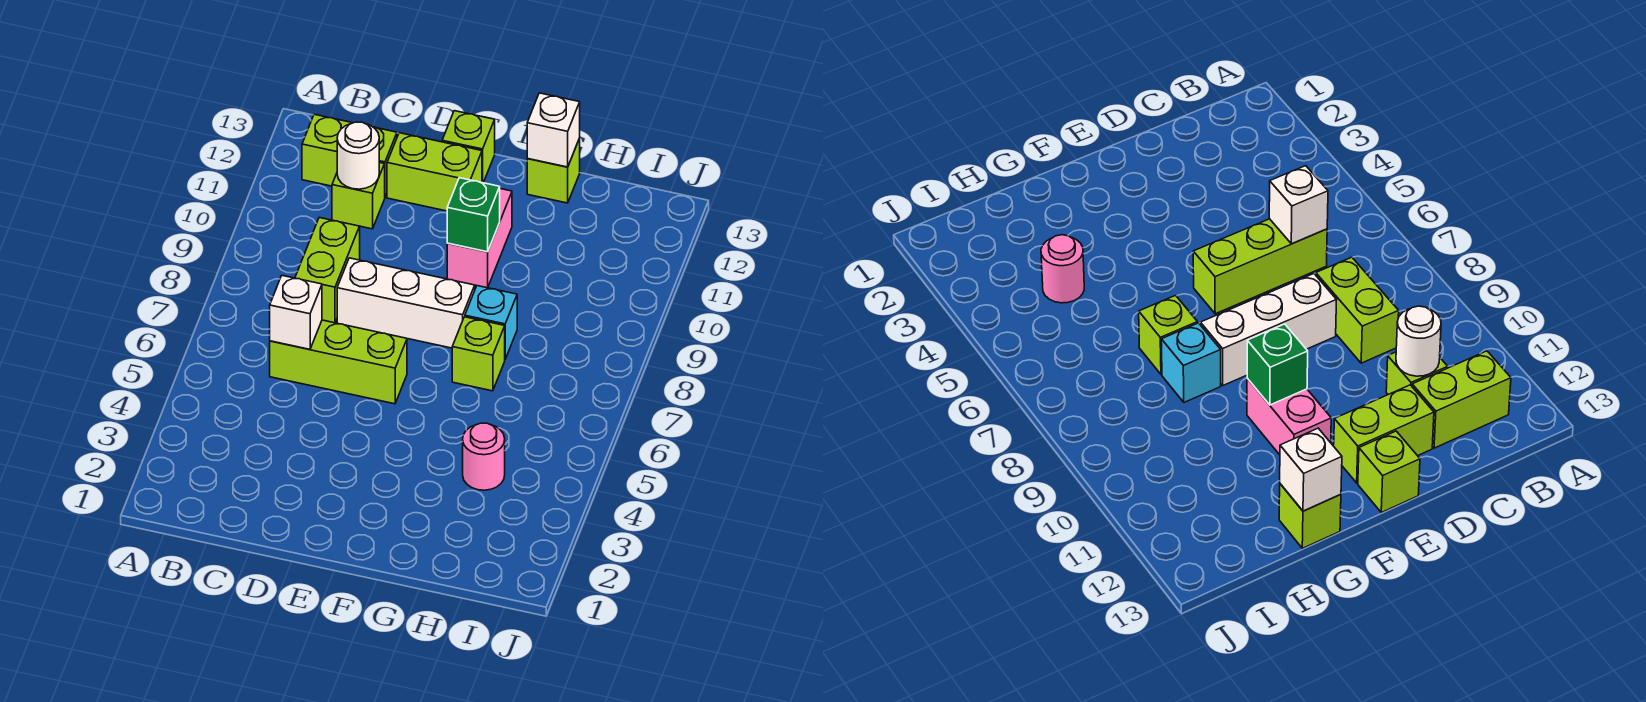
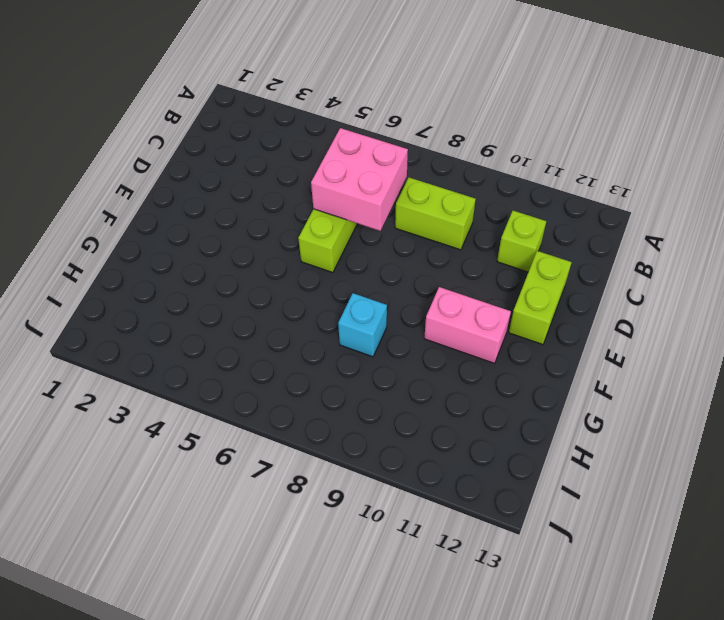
pink 2x2 brick [311,128,408,231] -> white 1x1 brick [270,276,322,349]
none -> lime 1x2 brick [302,114,397,197]
none -> white 1x3 brick [337,258,475,348]
none -> lime 1x1 brick [442,111,495,183]

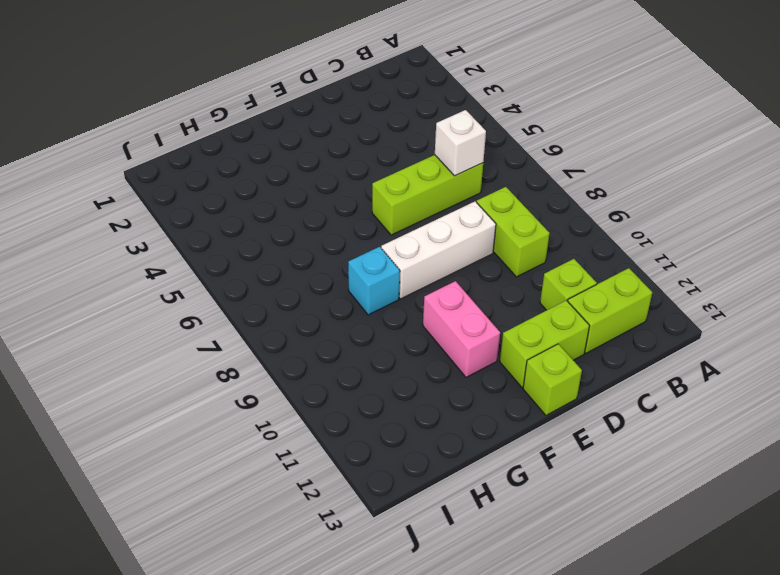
none -> lime 1x1 brick [452,317,505,391]
none -> lime 1x1 brick [527,138,580,203]
none -> pink 1x1 round brick [463,423,505,490]

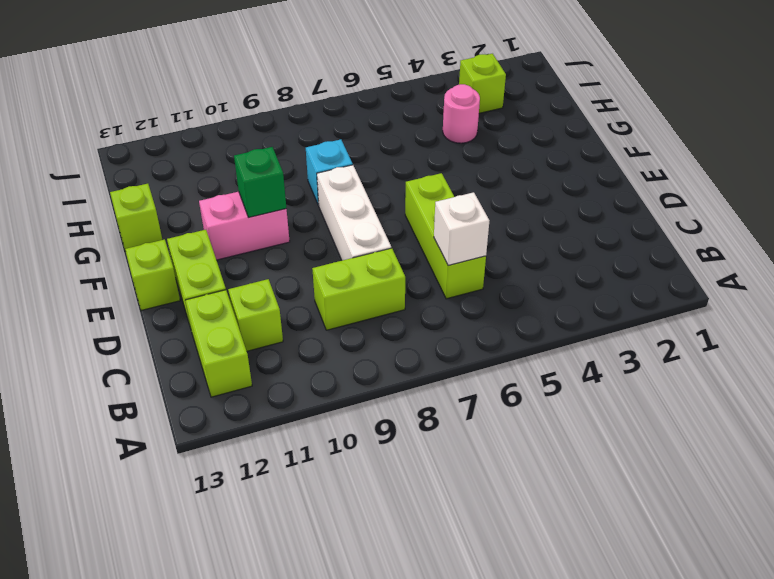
lime 1x1 brick [459,54,506,113] -> lime 1x1 brick moved to [452,317,505,391]
none -> white 1x1 round brick [337,122,379,189]
none -> white 1x1 brick [527,93,580,167]

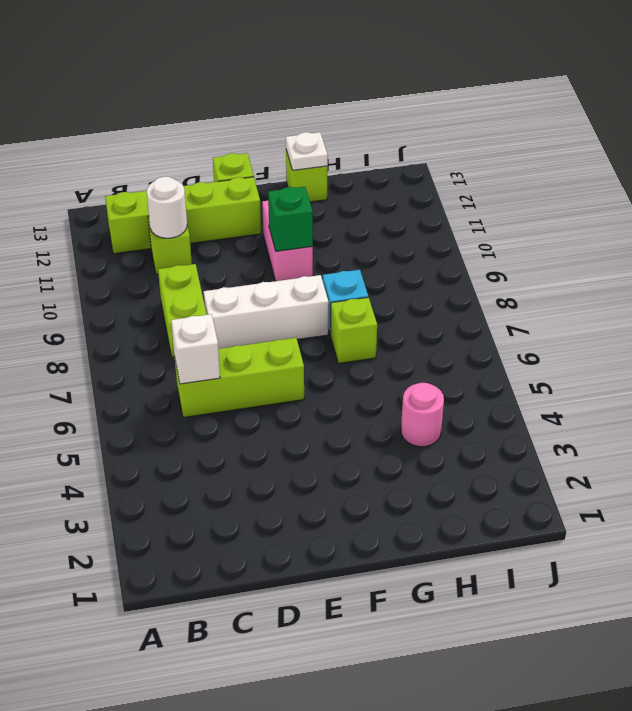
white 1x1 plate [286,132,328,170] -> white 1x1 brick [527,93,580,167]

